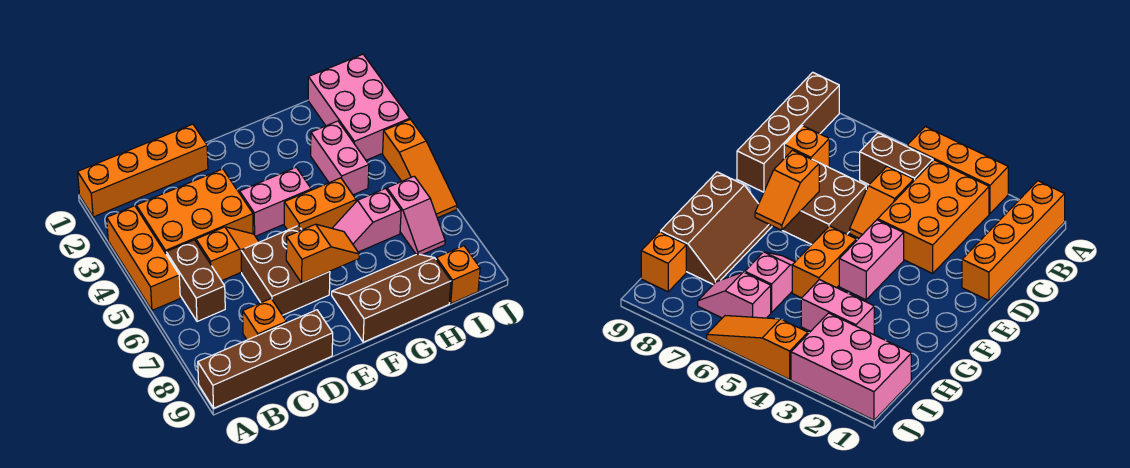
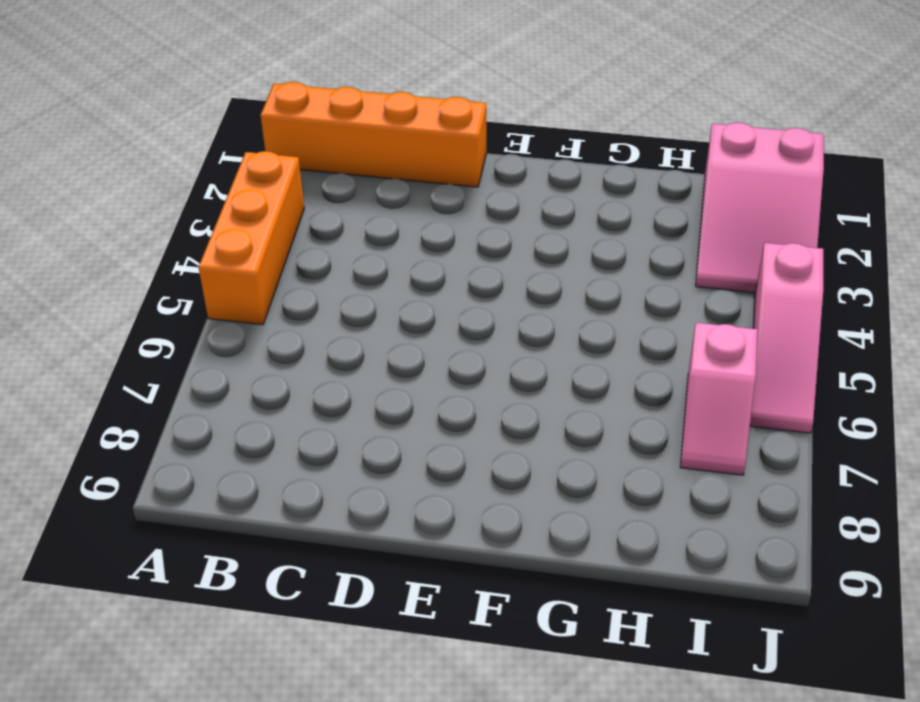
pink 2x3 slope [696,123,824,293] -> pink 2x3 brick [308,54,410,160]
pink 1x3 slope [750,243,823,433] -> orange 1x3 slope [383,119,457,218]
none -> brown 1x4 brick [198,310,333,408]
none -> orange 2x3 brick [136,169,253,253]
none -> brown 1x2 brick [166,240,225,322]

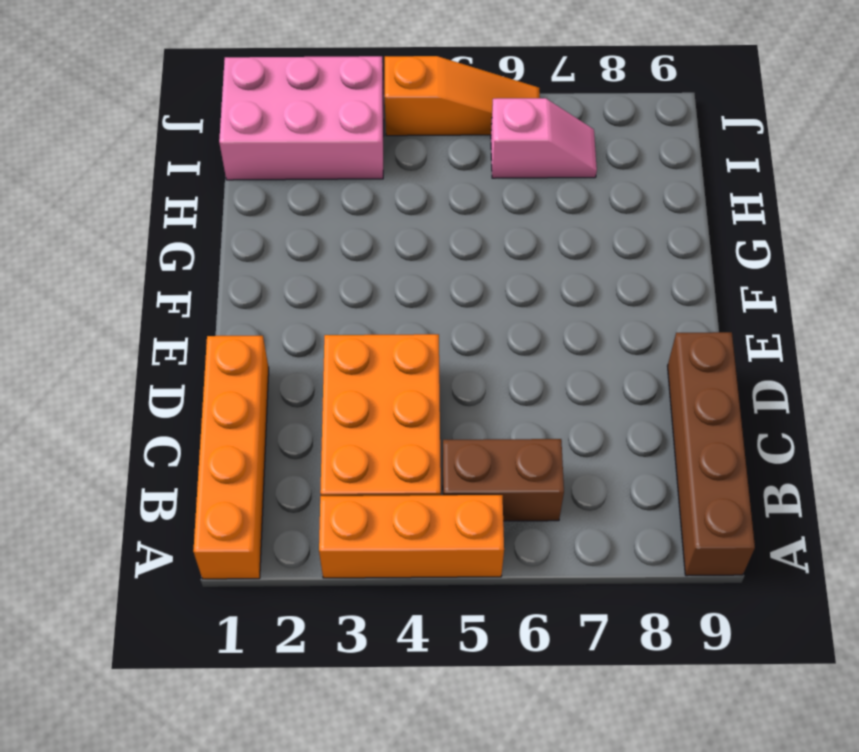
none -> orange 1x2 slope [196,227,259,281]
none -> orange 1x1 brick [243,299,286,340]
none -> brown 2x2 brick [241,226,330,315]

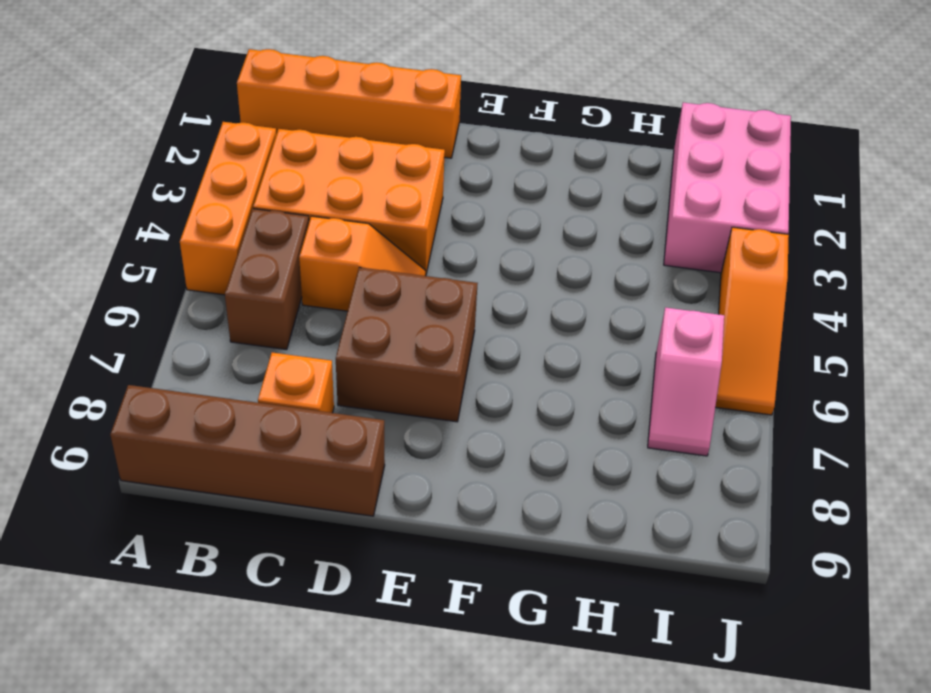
none -> pink 1x2 brick [240,168,311,236]
none -> orange 1x2 brick [284,178,356,230]
none -> brown 2x3 slope [332,254,451,342]

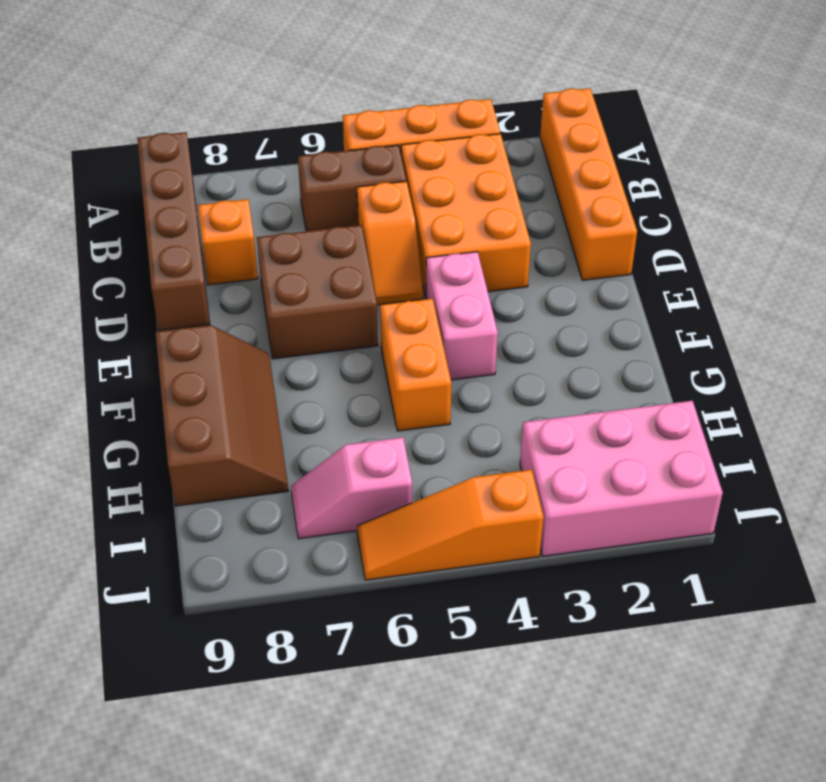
none -> pink 1x2 slope [332,188,401,252]
none -> pink 1x2 brick [311,121,369,195]
none -> orange 1x1 brick [436,246,480,303]

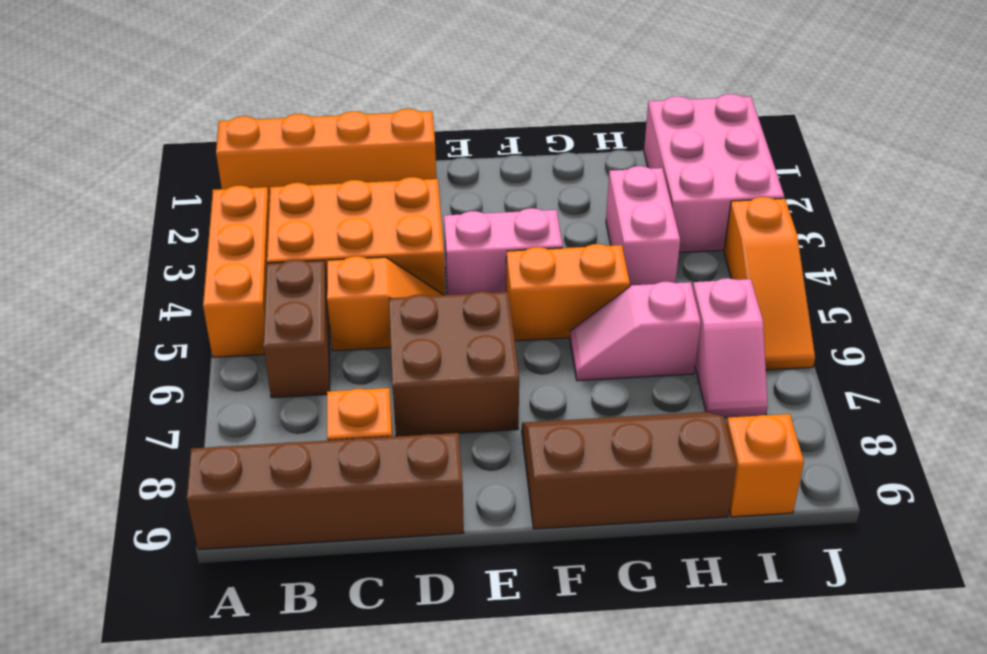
none -> orange 1x2 slope [286,224,359,283]

